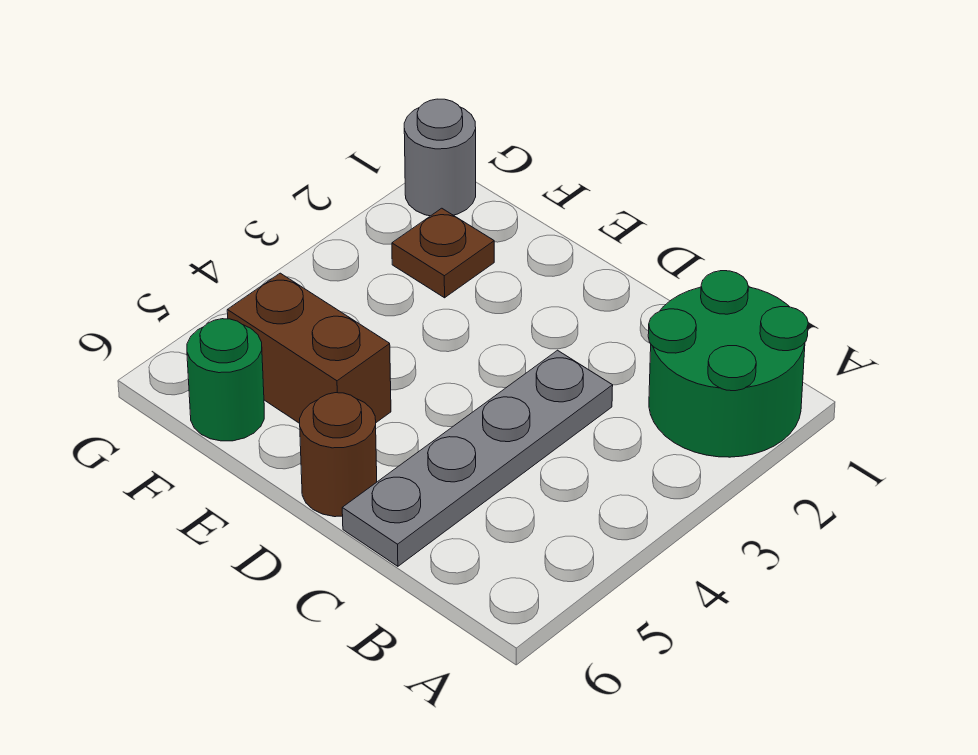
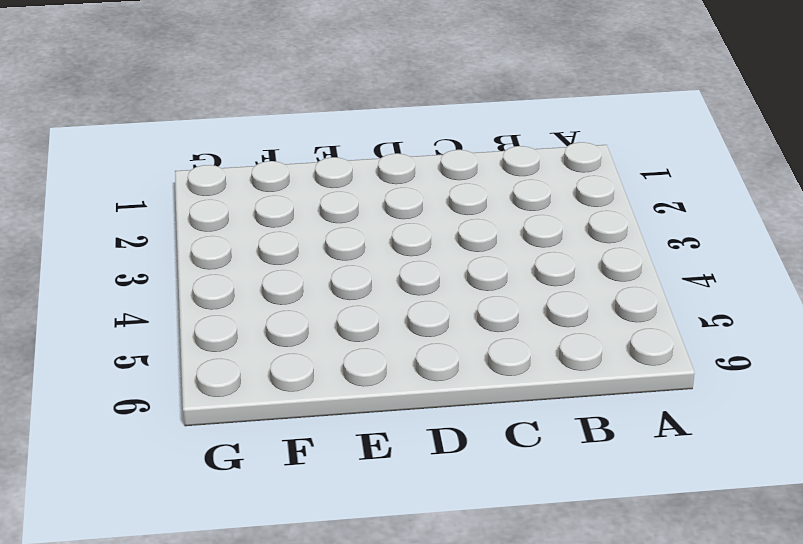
none -> green 2x2 round brick [648,271,808,457]
none -> grey 1x4 plate [342,350,613,566]

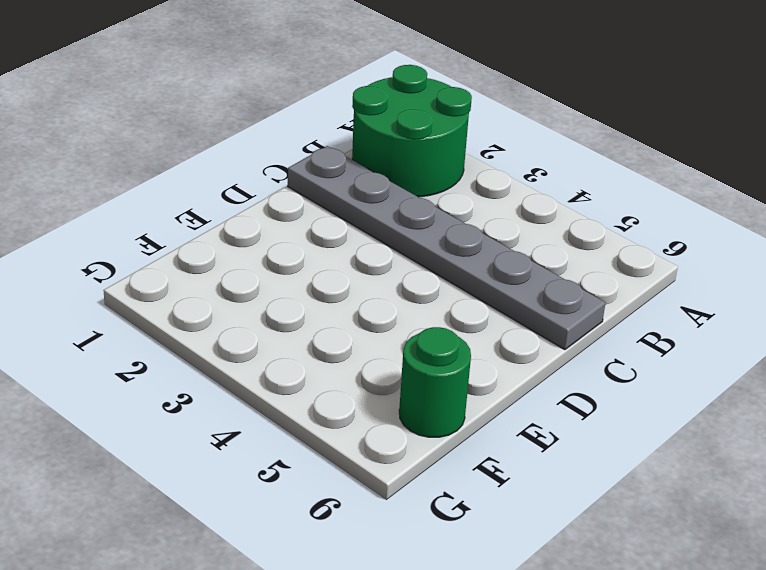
grey 1x6 plate [288,146,605,350] -> grey 1x4 plate [342,350,613,566]
none -> brown 1x1 round brick [300,393,377,517]
none -> brown 1x2 brick [227,273,391,423]

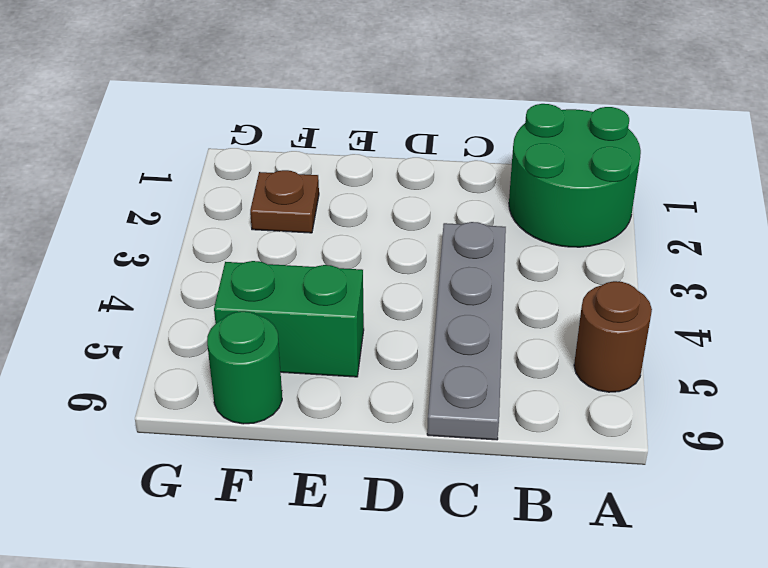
brown 1x1 round brick [574,281,652,392] -> brown 1x1 round brick moved to [300,393,377,517]
green 1x2 brick [214,261,364,377] -> brown 1x2 brick [227,273,391,423]
none -> grey 1x1 round brick [404,99,476,216]

